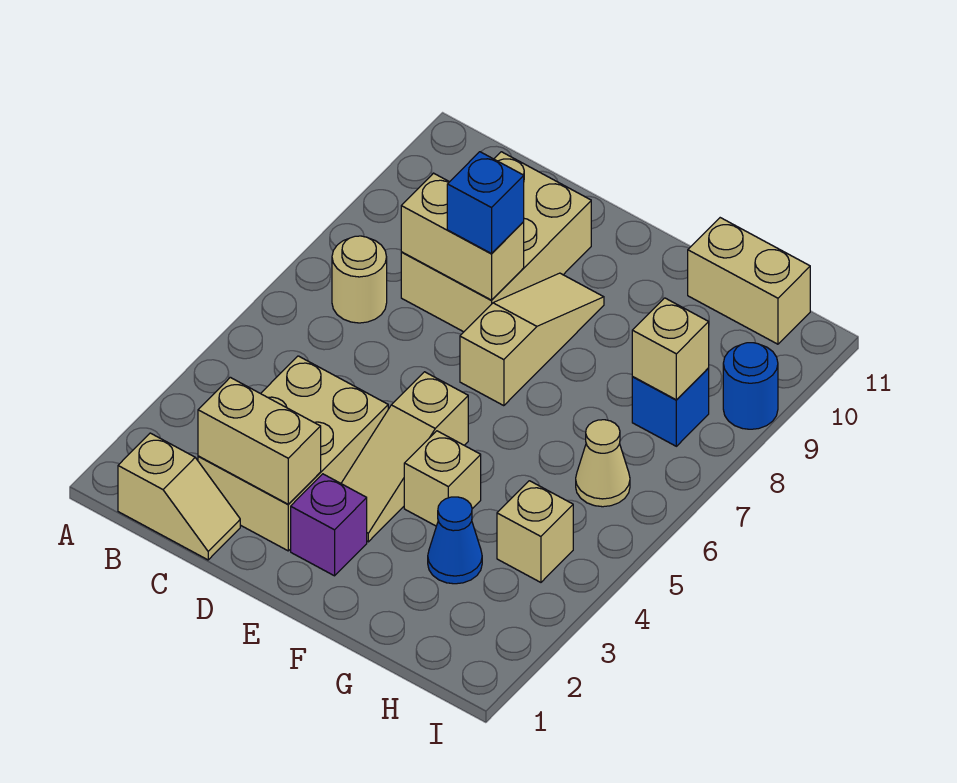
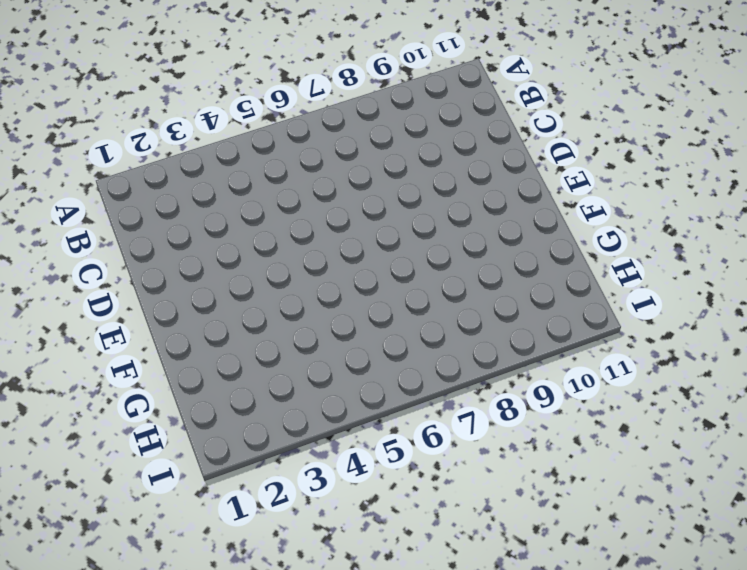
none -> tan 1x2 slope [118,433,240,560]
none -> tan 1x1 round brick [332,236,387,323]
none -> tan 2x3 brick [198,356,388,551]

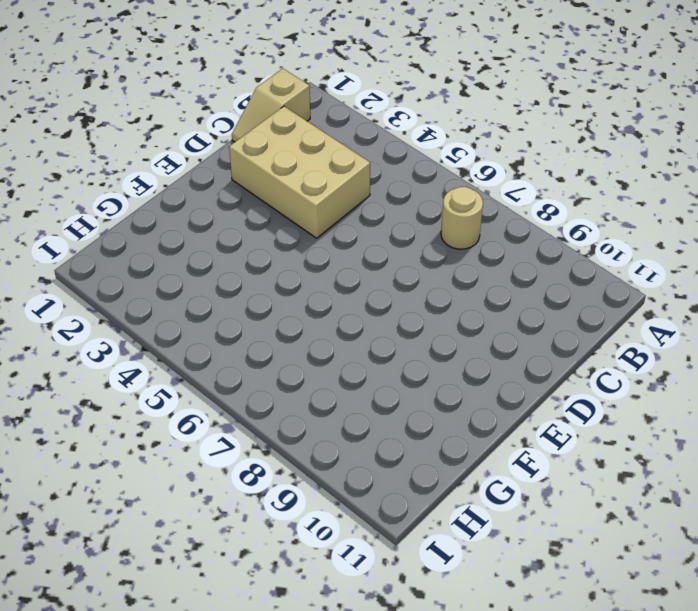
none -> tan 2x3 brick [401,152,591,332]
none -> purple 1x1 brick [291,474,367,576]
none -> tan 1x3 slope [341,372,468,542]

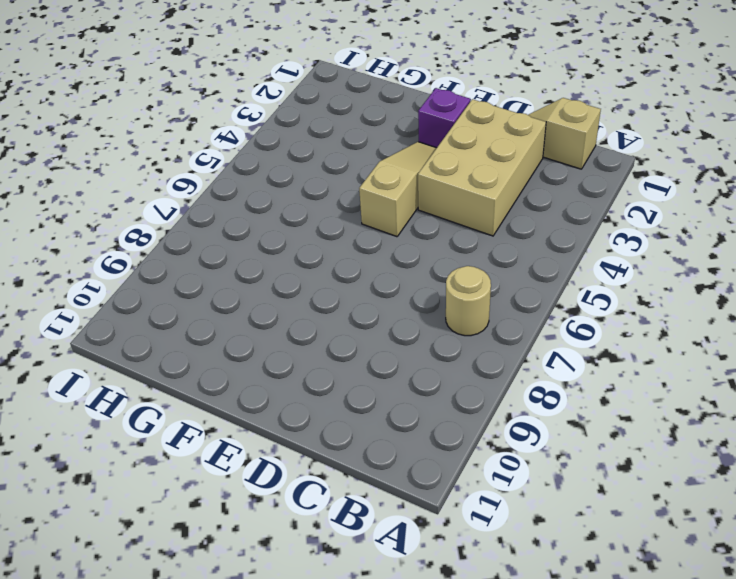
none -> tan 2x3 brick [401,152,591,332]
none -> tan 1x3 slope [460,273,604,406]
none -> tan 1x1 brick [404,431,481,526]

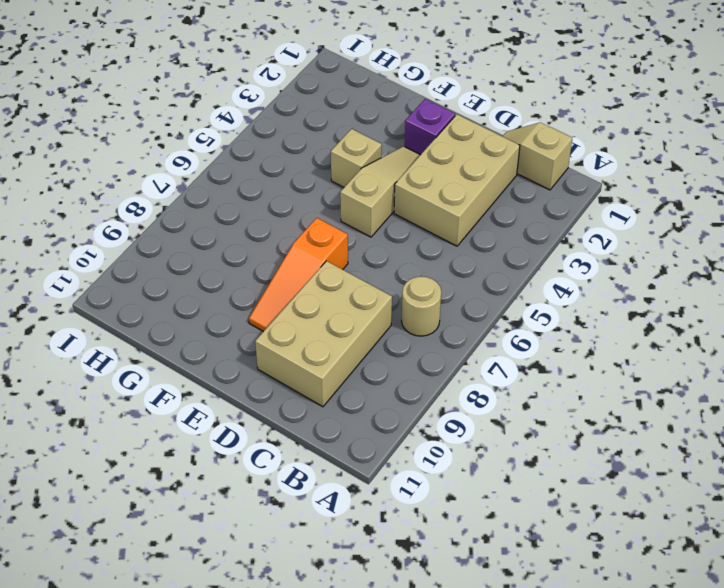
orange 1x3 slope [249,218,348,332] -> tan 1x3 slope [460,273,604,406]
none -> blue 1x1 cone [428,497,482,584]
none -> tan 1x2 brick [688,218,810,344]
none -> tan 1x1 brick [497,481,573,582]

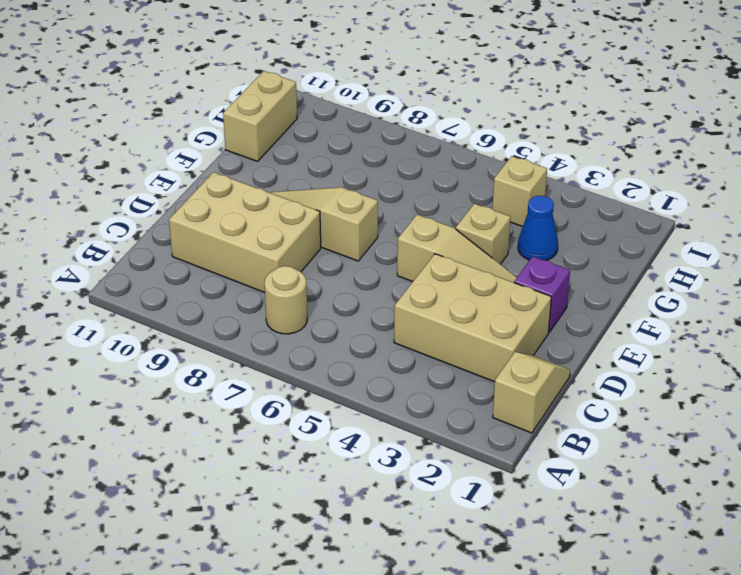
none -> tan 1x1 cone [576,420,630,507]
none -> blue 1x1 brick [632,368,709,446]
none -> blue 1x1 round brick [723,343,778,429]

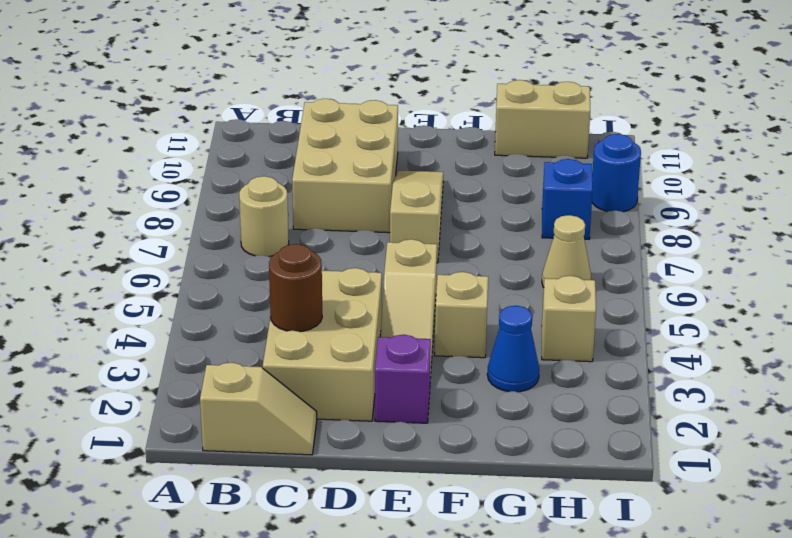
brown 1x1 round brick [269,244,322,332] -> none
none -> tan 1x2 brick [198,377,321,504]
none -> tan 1x2 brick [401,173,524,300]
none -> tan 1x1 brick [632,298,709,400]

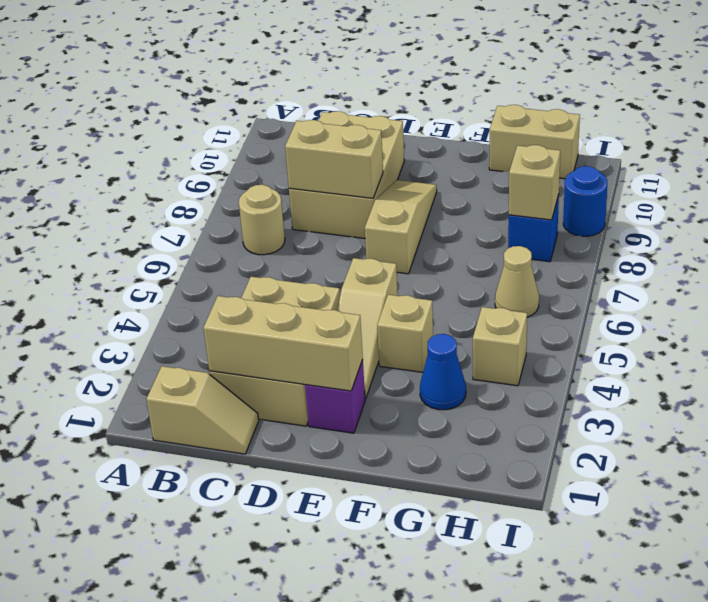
tan 1x3 brick [203,296,363,391] -> tan 1x2 brick [198,377,321,504]
none -> blue 1x1 brick [447,152,524,254]

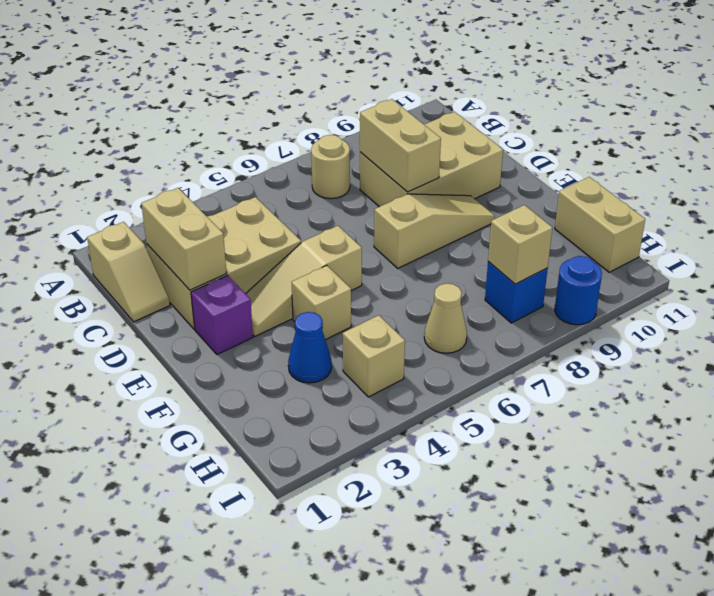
none -> blue 1x1 brick [447,152,524,254]

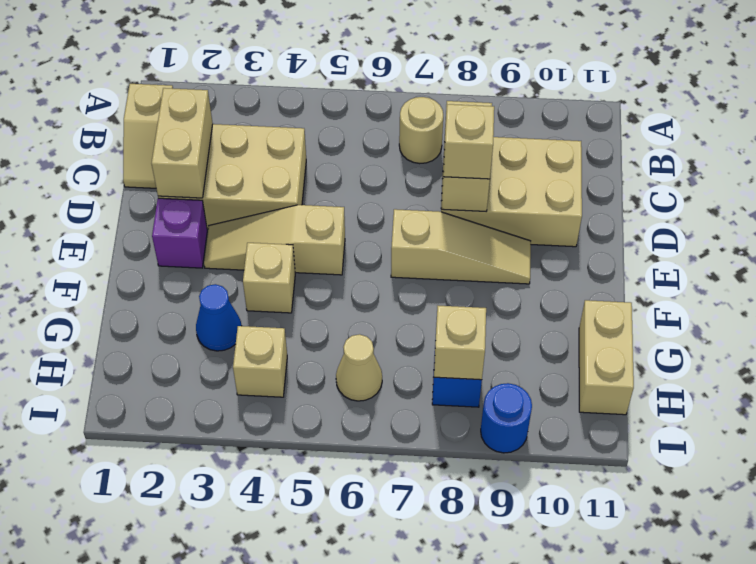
tan 1x1 brick [443,104,494,179] -> blue 1x1 brick [447,152,524,254]

